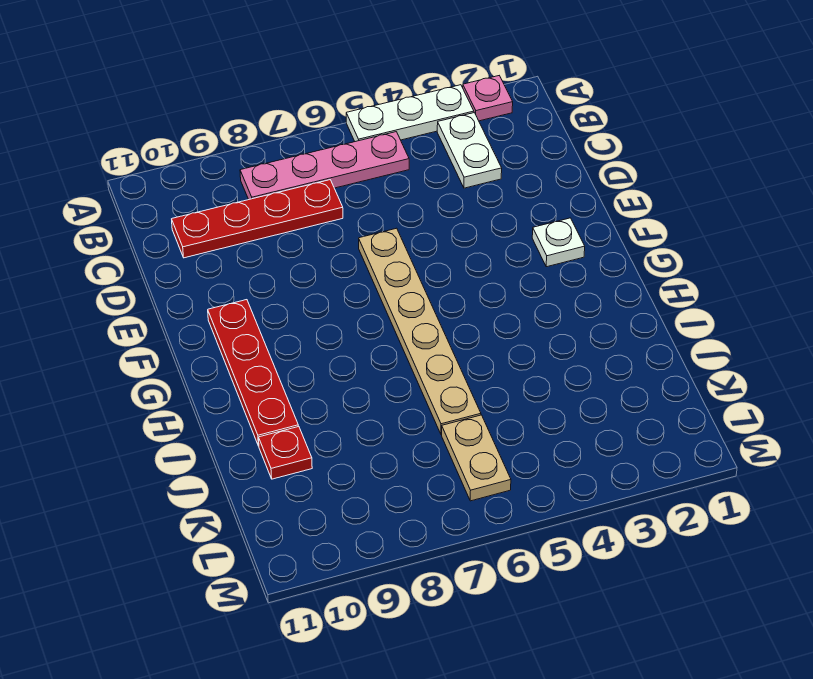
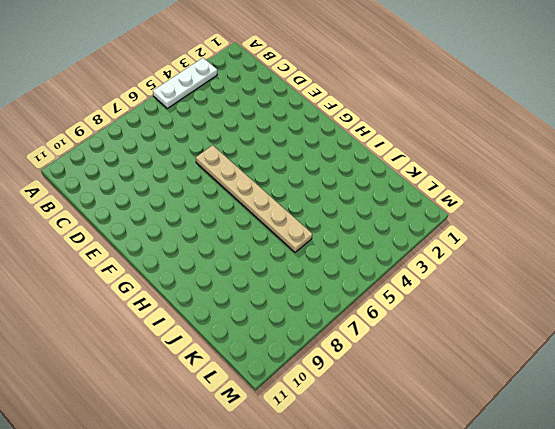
none -> pink 1x1 plate [463,76,513,121]
none -> white 1x2 plate [437,113,502,188]

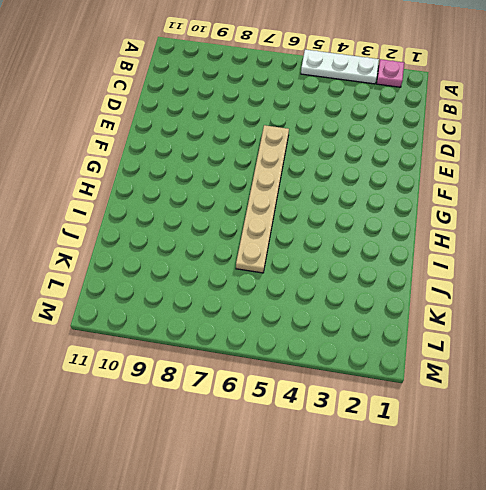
none -> white 1x2 plate [437,113,502,188]
none -> pink 1x4 plate [240,132,409,199]

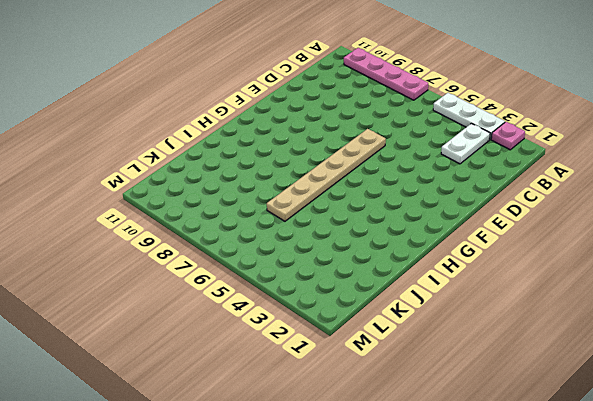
pink 1x4 plate [344,48,428,100] -> pink 1x4 plate moved to [240,132,409,199]
none -> red 1x4 plate [172,180,343,258]
none -> white 1x1 plate [532,218,585,267]

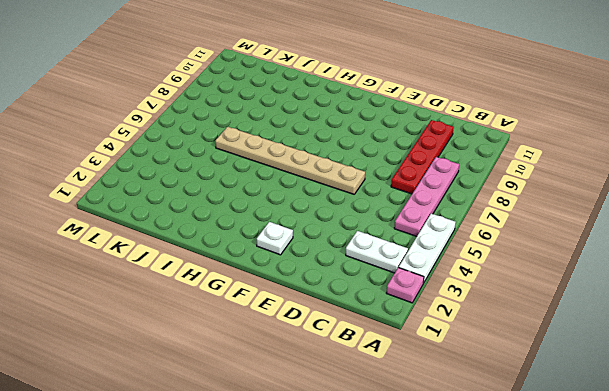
none -> red 1x4 plate [208,300,298,446]
none -> red 1x1 plate [259,426,312,479]

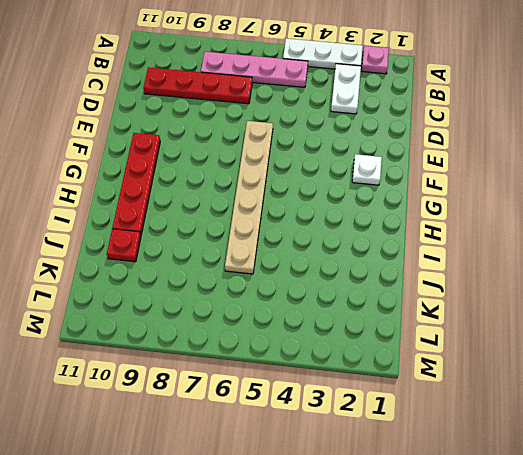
none -> tan 1x2 plate [442,415,511,501]

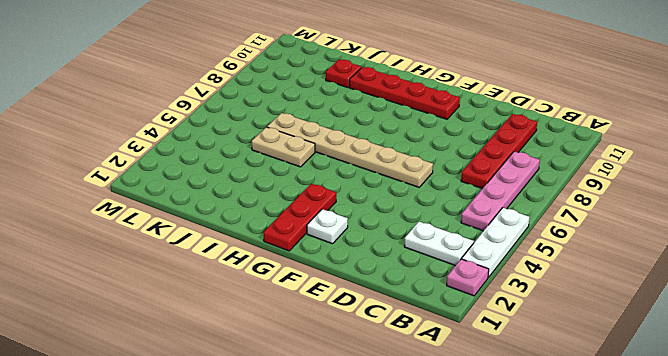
red 1x3 plate [264,184,336,251] -> none
tan 1x2 plate [252,127,315,167] -> tan 1x2 plate moved to [442,415,511,501]

